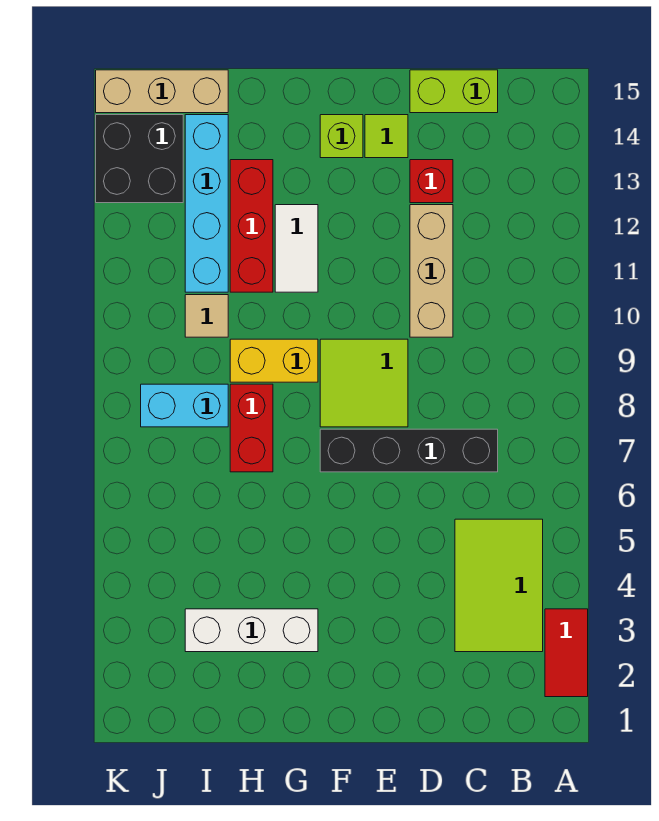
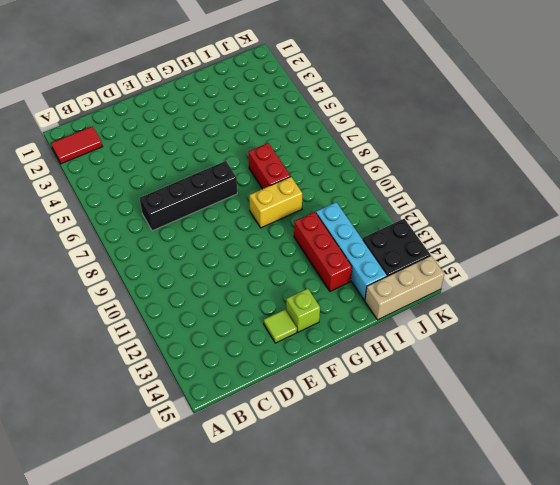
red 1x2 tile [51,126,103,164] -> red 1x2 tile turned to [545,609,588,697]
none -> lime 2x3 tile [455,519,543,652]
none -> lime 1x2 brick [410,70,498,113]
none -> tan 1x3 brick [410,205,453,337]

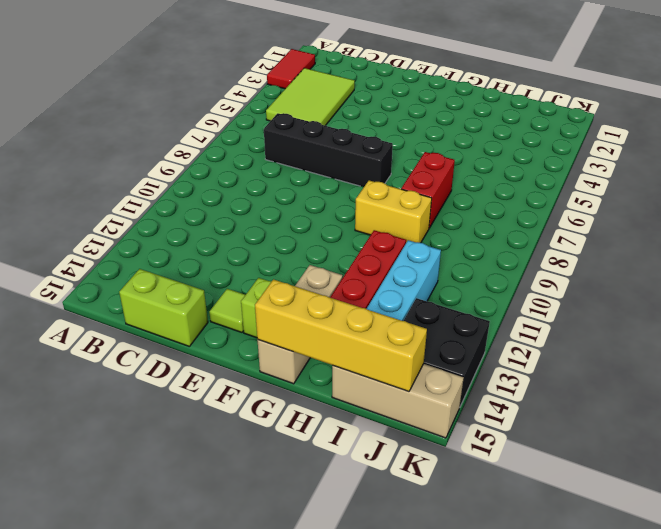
tan 1x3 brick [257,265,343,384] -> tan 1x3 brick moved to [410,205,453,337]
yellow 1x4 brick [255,279,427,392] -> none
none -> red 1x1 brick [410,160,453,203]
none -> lime 2x2 tile [320,339,408,427]
none -> white 1x3 brick [185,609,318,652]

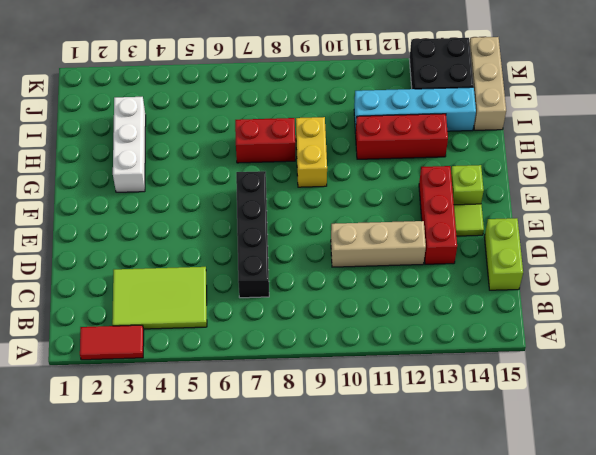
red 1x3 brick [419,166,457,264] -> red 1x1 brick [410,160,453,203]
none -> lime 2x2 tile [320,339,408,427]
none -> white 1x2 tile [275,205,318,292]
none -> cyan 1x2 brick [141,384,228,427]

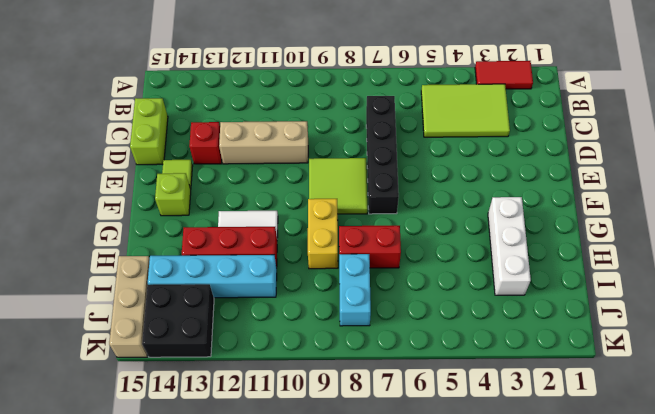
none -> tan 1x1 tile [185,295,228,337]

